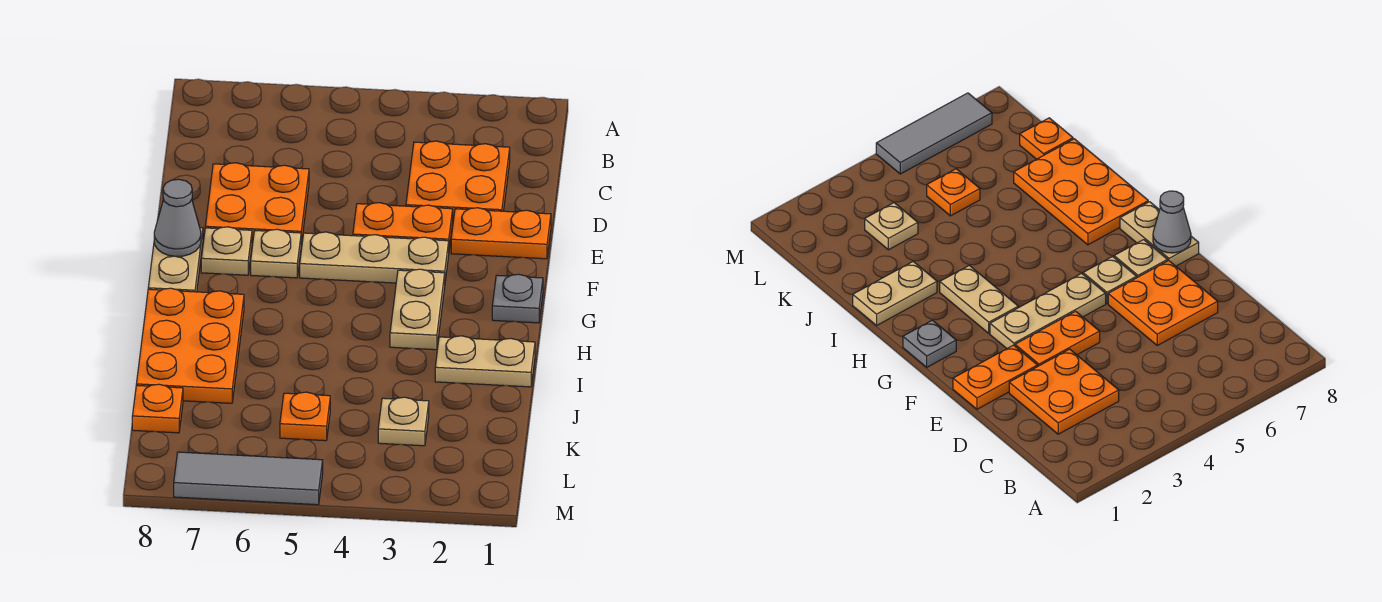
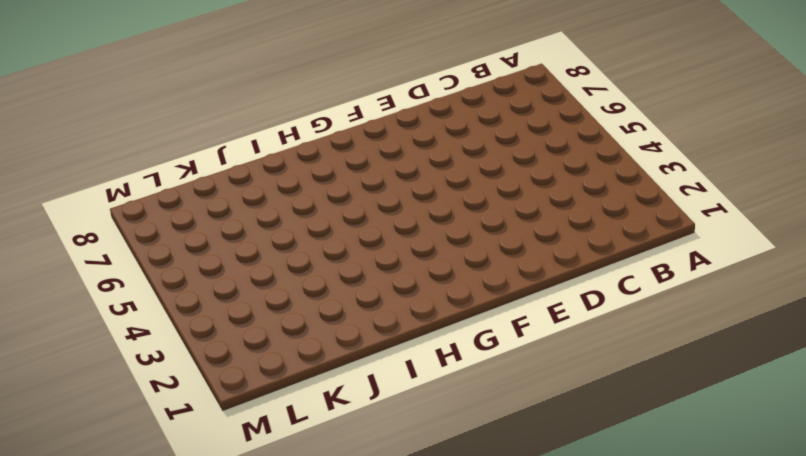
none -> orange 2x2 plate [406,141,510,221]
none -> orange 2x2 plate [205,163,309,245]
none -> orange 1x2 plate [451,208,551,259]

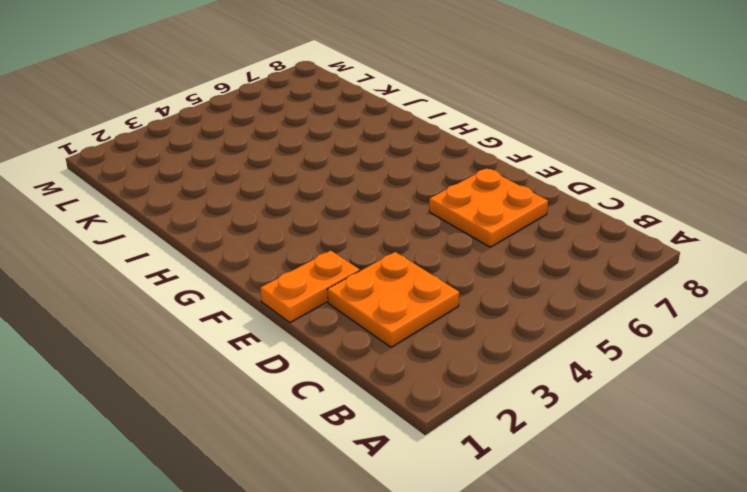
none -> orange 1x2 plate [353,203,453,248]
none -> tan 1x3 plate [300,232,449,283]
none -> tan 1x1 plate [251,229,301,278]

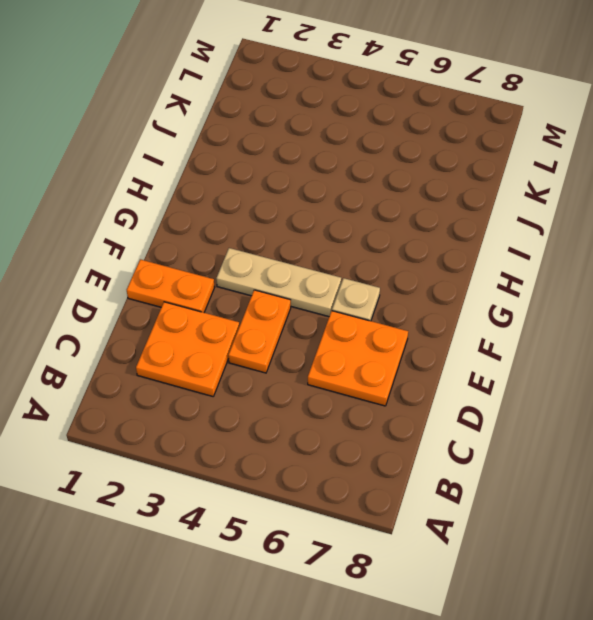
orange 1x2 plate [228,290,291,373] -> orange 1x2 plate turned to [353,203,453,248]
none -> tan 1x1 plate [201,227,252,275]
none -> tan 1x2 plate [148,228,203,292]
none -> grey 1x1 plate [492,274,543,323]

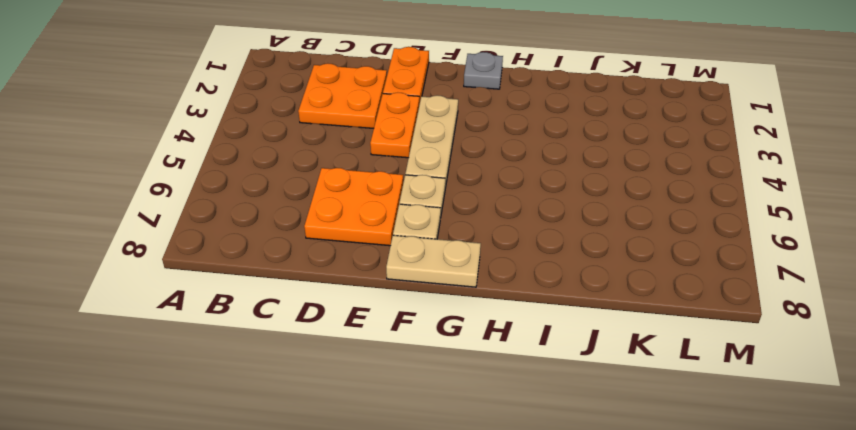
none -> tan 1x2 plate [390,269,445,350]
none -> orange 2x3 plate [136,288,244,403]
none -> tan 1x2 plate [435,336,535,387]

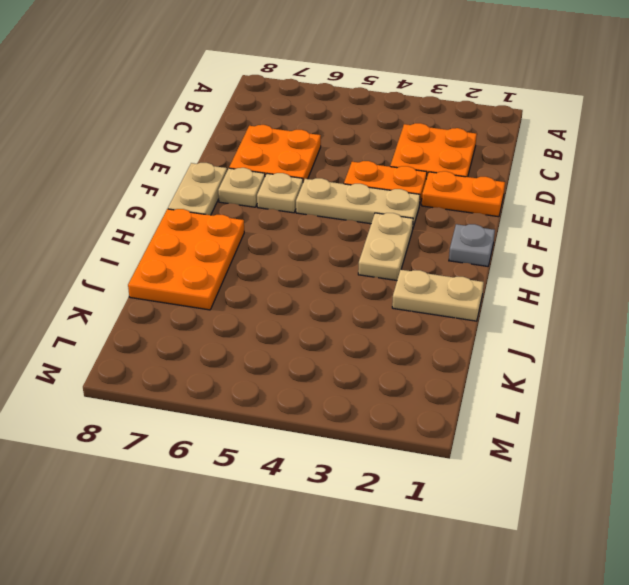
none -> tan 1x1 plate [378,397,429,446]
none -> orange 1x1 plate [280,392,330,441]
none -> orange 1x1 plate [132,384,183,433]

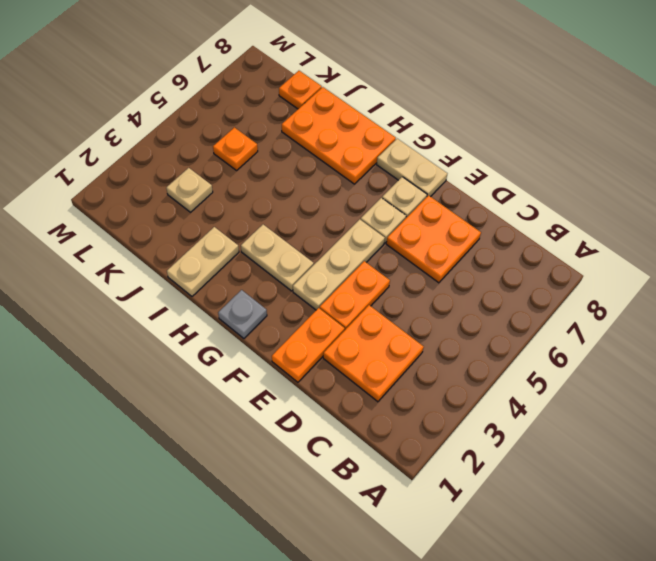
none -> grey 1x3 tile [174,452,323,505]
none -> grey 1x1 cone [154,179,201,257]

